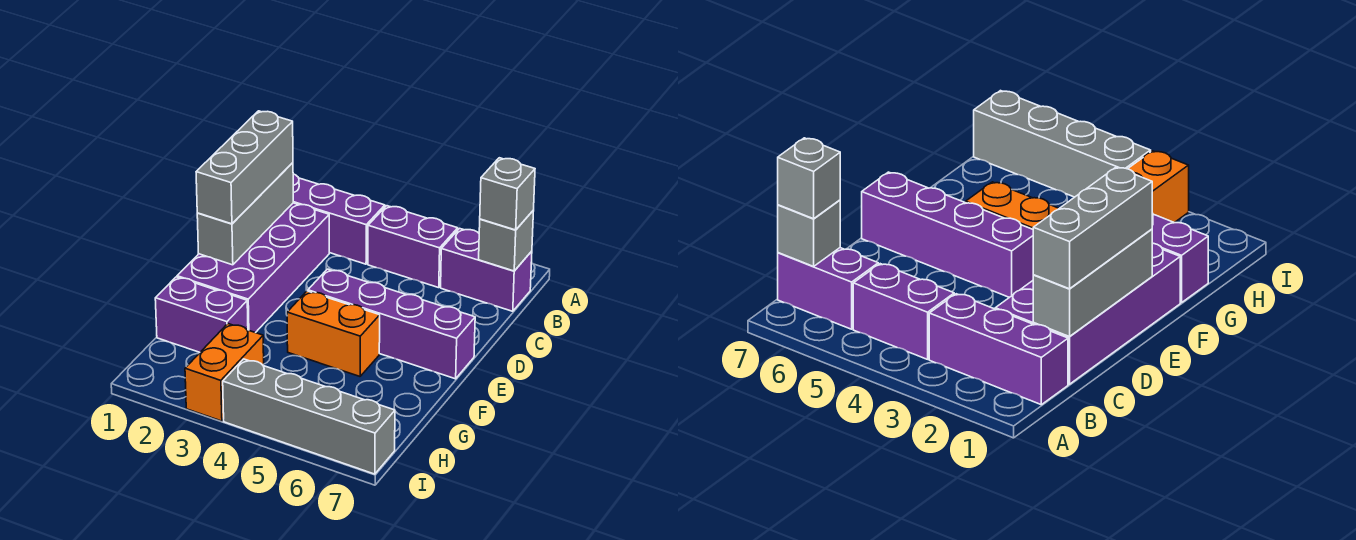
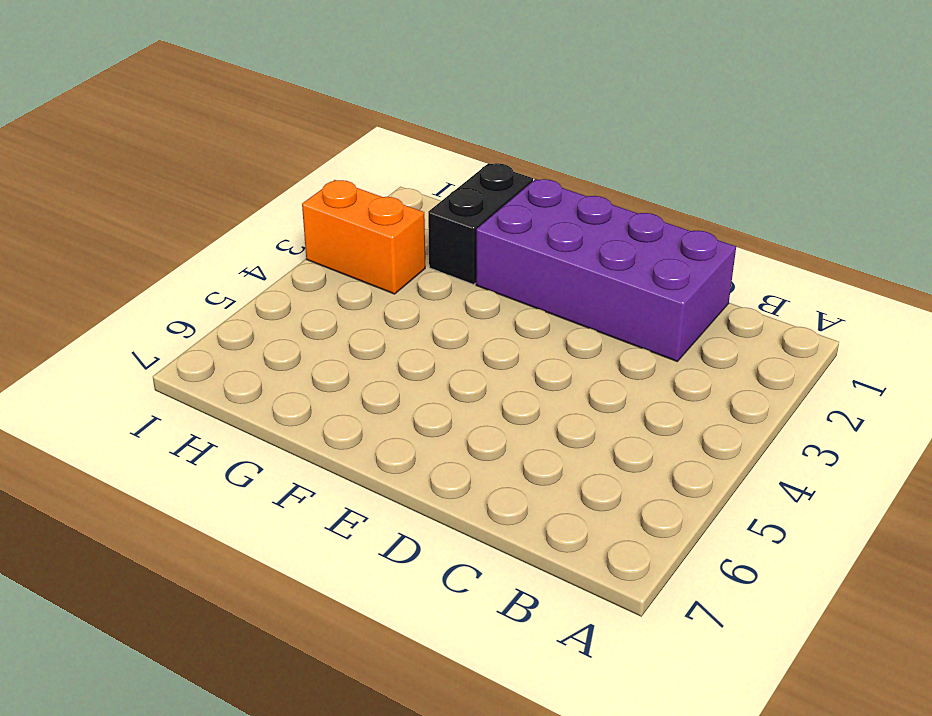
black 1x2 brick [428,163,533,285] -> purple 1x2 brick [155,277,248,352]
none -> purple 1x3 brick [293,174,385,264]
none -> purple 1x2 brick [368,206,458,288]
none -> purple 1x2 brick [441,228,532,311]

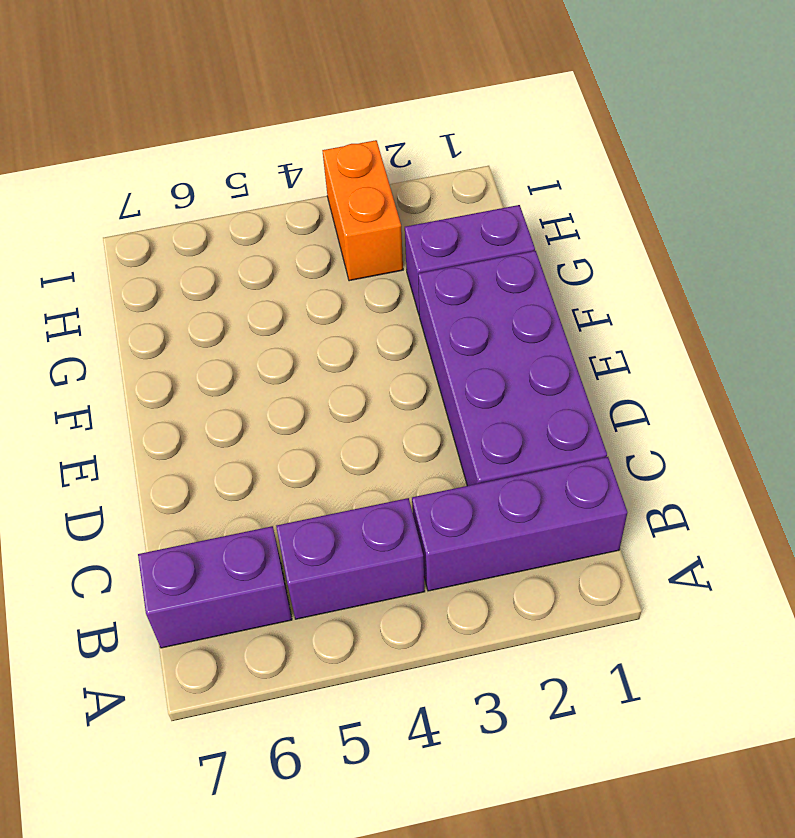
none -> purple 1x4 brick [308,269,475,379]
none -> orange 1x2 brick [287,291,380,376]
none -> grey 1x4 brick [223,359,395,474]

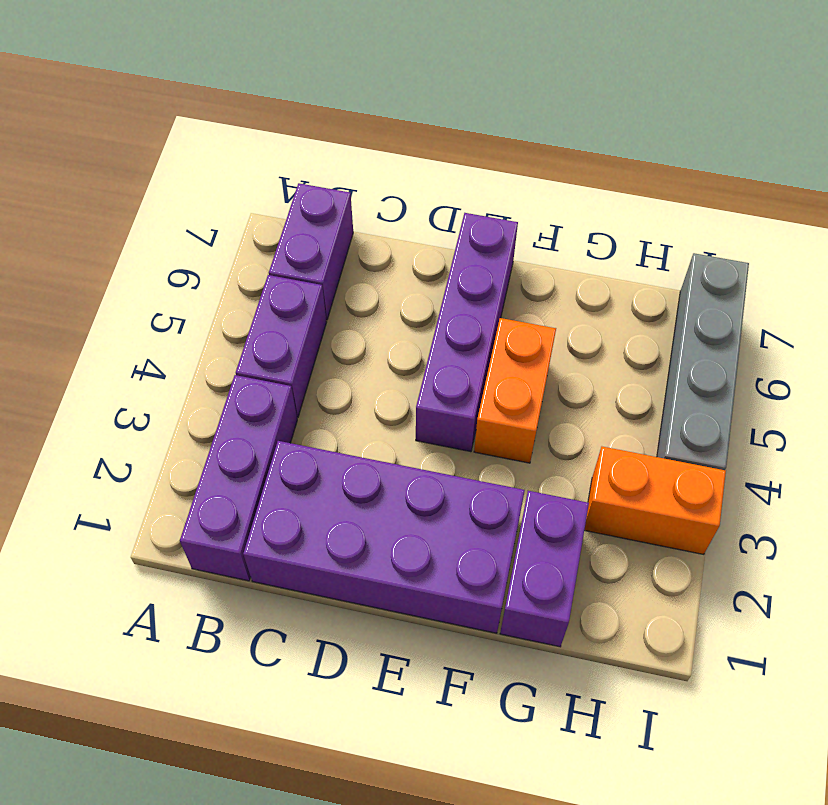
none -> grey 1x1 brick [479,210,534,271]
none -> grey 1x3 brick [197,163,293,265]
none -> grey 1x1 brick [480,158,535,230]

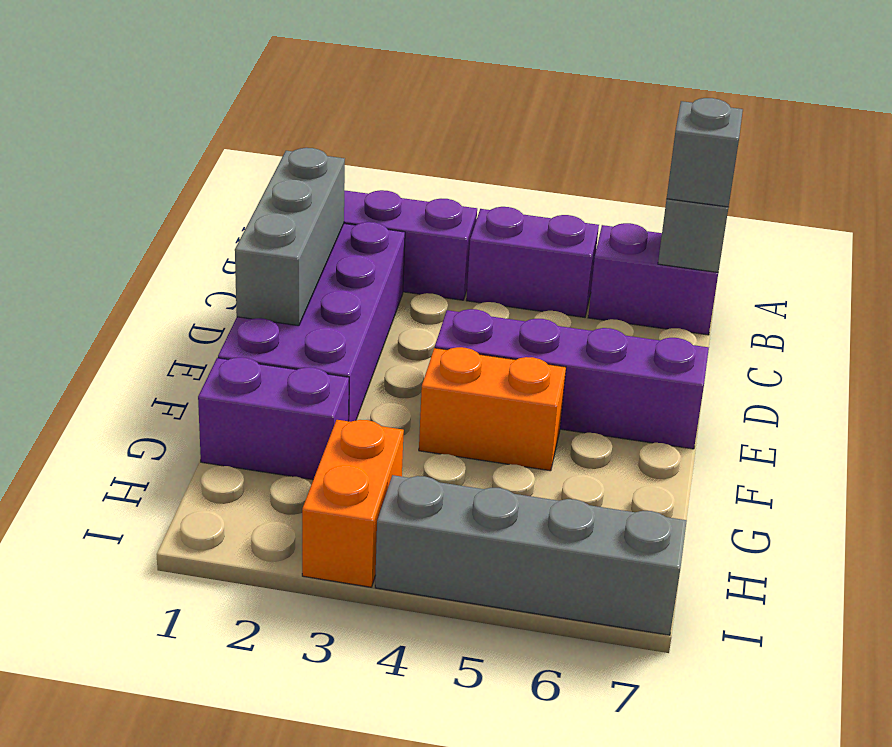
none -> grey 1x3 brick [196,111,293,224]

